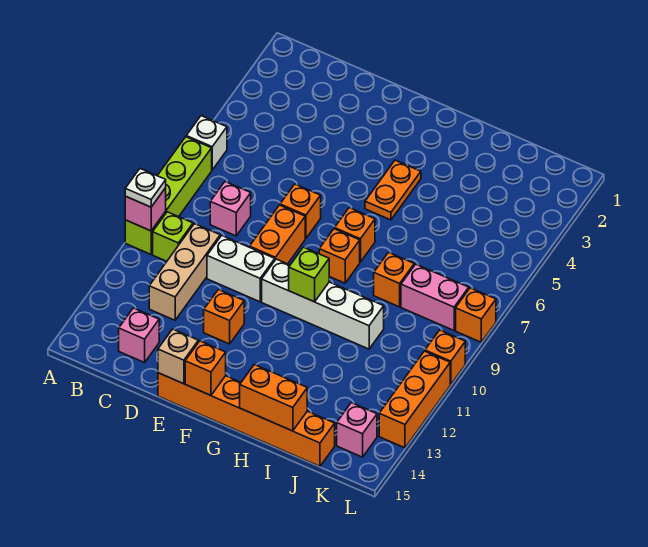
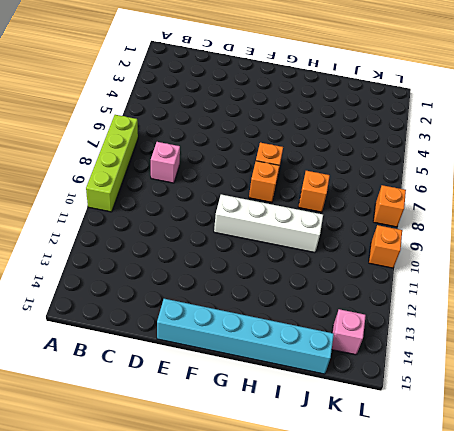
cyan 1x6 brick [157,299,334,374] -> orange 1x6 brick [158,373,335,466]
none -> white 1x1 brick [186,116,227,170]
none -> lime 1x1 brick [153,212,193,261]
none -> tan 1x3 brick [149,224,220,320]

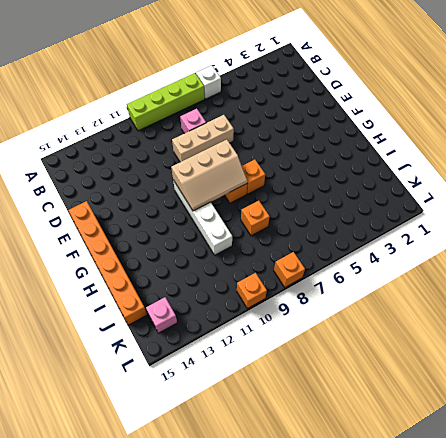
tan 1x3 brick [172,115,234,162] -> tan 1x3 brick moved to [149,224,220,320]
tan 2x3 slope [171,140,248,211] -> lime 1x1 brick [289,247,329,302]
none -> lime 1x1 brick [153,212,193,261]
none -> pink 1x1 brick [119,308,159,363]
none -> white 1x2 brick [207,236,275,302]

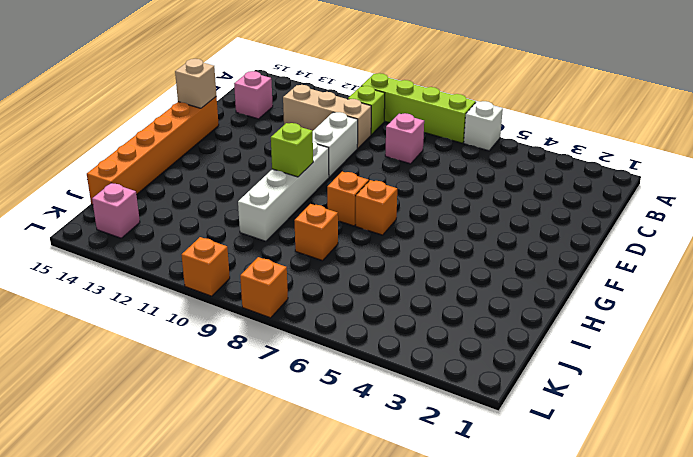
none -> orange 1x1 brick [280,184,321,238]
none -> orange 1x2 brick [250,205,305,264]
none -> orange 1x1 brick [204,290,244,344]

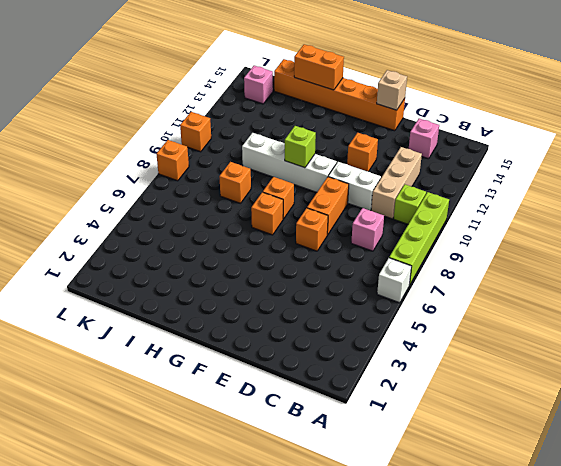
none -> orange 1x2 plate [365,160,421,220]
none -> pink 1x2 brick [401,264,469,330]
none -> orange 1x3 brick [379,351,450,448]

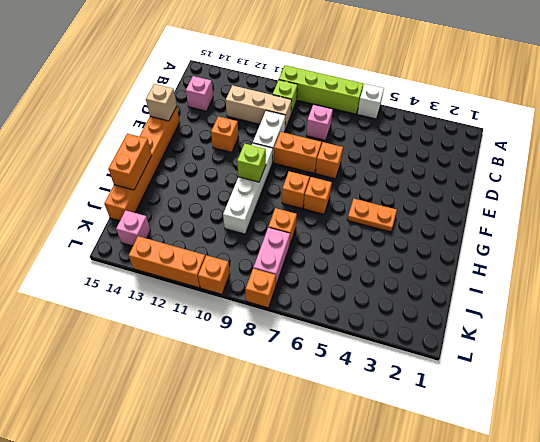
none -> pink 1x1 brick [125,188,166,231]
none -> orange 1x1 brick [185,341,226,395]
none -> white 1x1 plate [125,169,166,207]

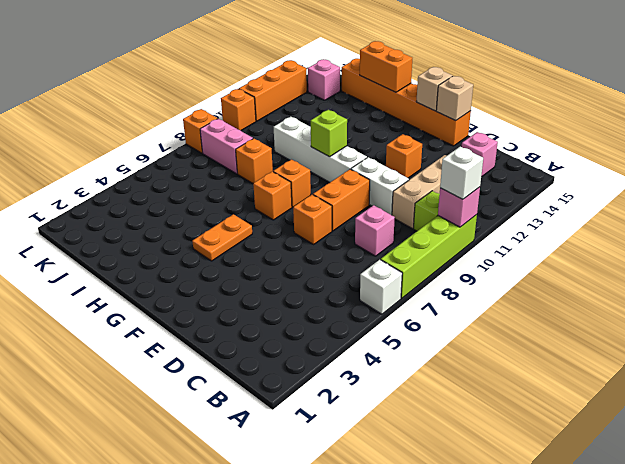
white 1x1 brick [440,147,483,199] -> white 1x1 plate [125,169,166,207]
tan 1x1 brick [416,67,452,111] -> orange 1x1 brick [185,341,226,395]

